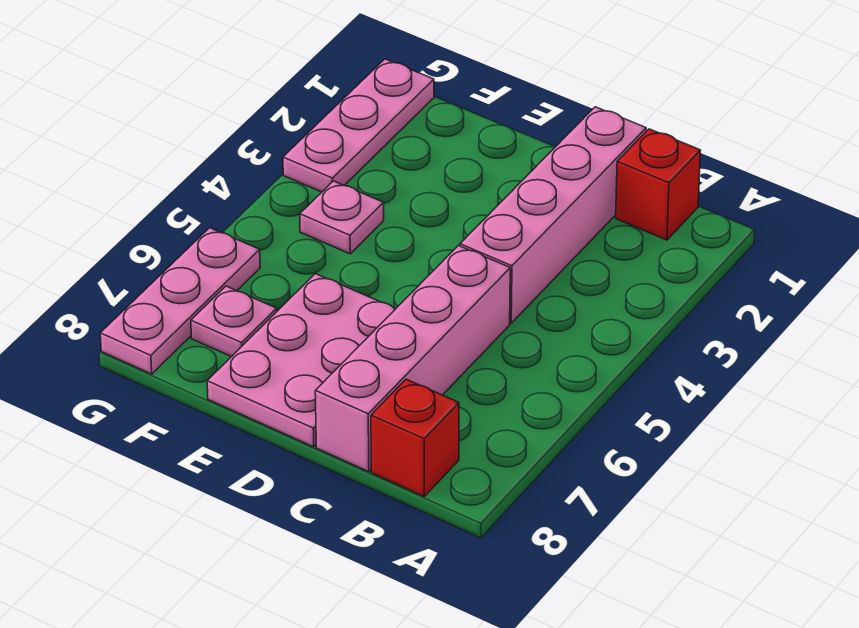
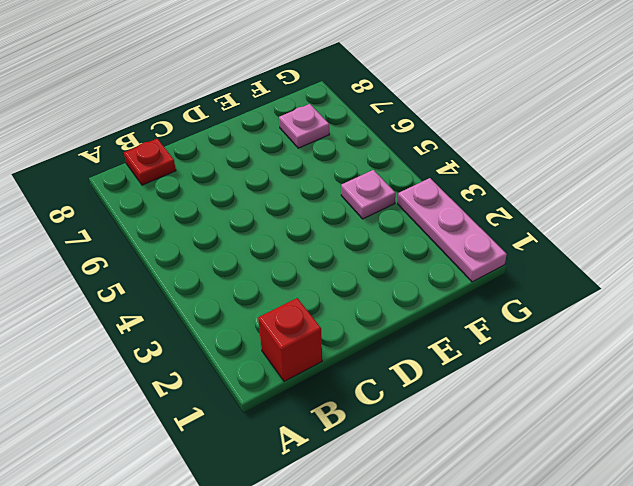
red 1x1 plate [124,139,176,185] -> red 1x1 brick [371,379,459,496]
none -> pink 1x4 brick [460,107,646,323]
none -> pink 1x4 brick [315,246,510,472]

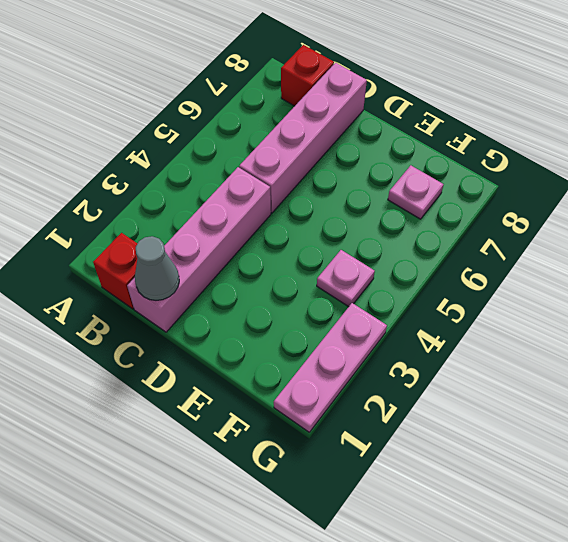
grey 1x1 cone [135,236,179,300] -> none
none -> pink 2x3 plate [207,274,396,447]
none -> pink 1x3 plate [100,228,260,374]

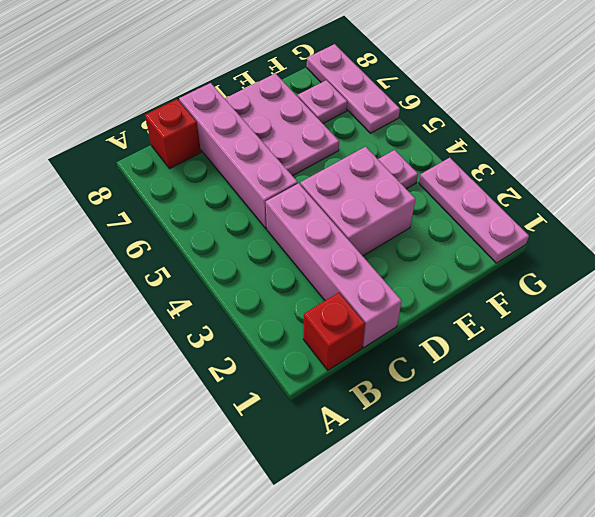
pink 2x2 brick [300,147,415,256] -> none

